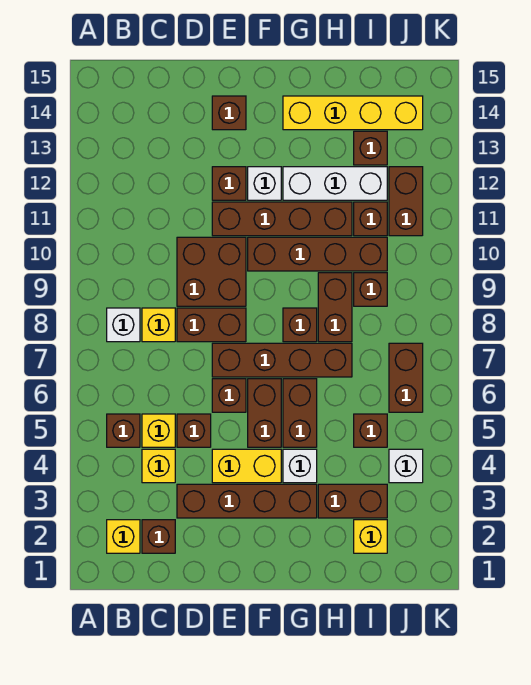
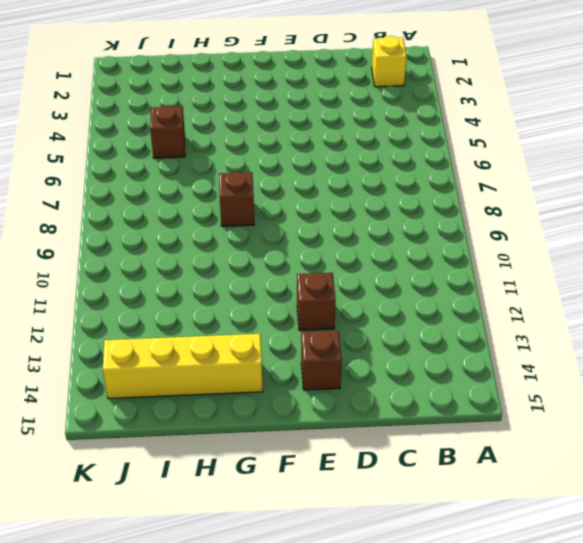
none -> brown 1x1 brick [107,414,140,447]
none -> white 1x1 brick [107,308,140,342]
none -> brown 1x1 brick [142,520,175,553]
none -> yellow 1x1 brick [142,449,175,483]

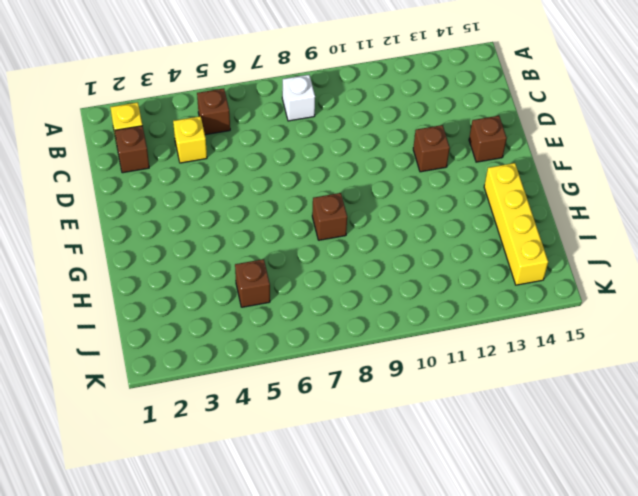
none -> yellow 1x1 brick [142,414,175,447]
none -> yellow 1x1 brick [142,308,175,342]
none -> brown 1x4 brick [177,484,317,518]
none -> brown 1x1 brick [177,414,211,447]

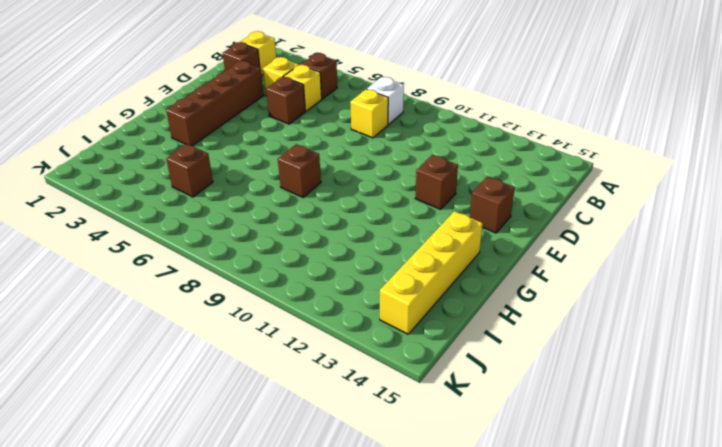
none -> brown 1x2 brick [177,308,246,342]
none -> brown 2x2 brick [177,237,246,306]
none -> yellow 1x2 brick [212,449,281,483]
none -> brown 1x1 brick [212,379,246,412]

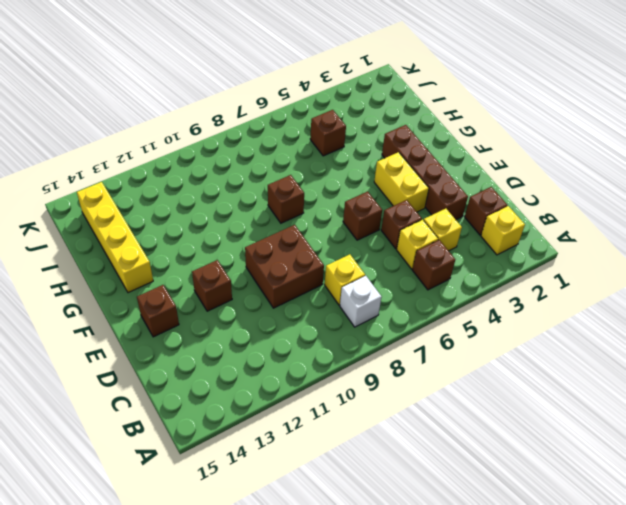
none -> brown 1x2 brick [177,308,246,342]
none -> brown 1x4 brick [212,343,352,377]
none -> brown 1x4 brick [212,202,352,236]
none -> brown 1x2 brick [248,379,281,447]

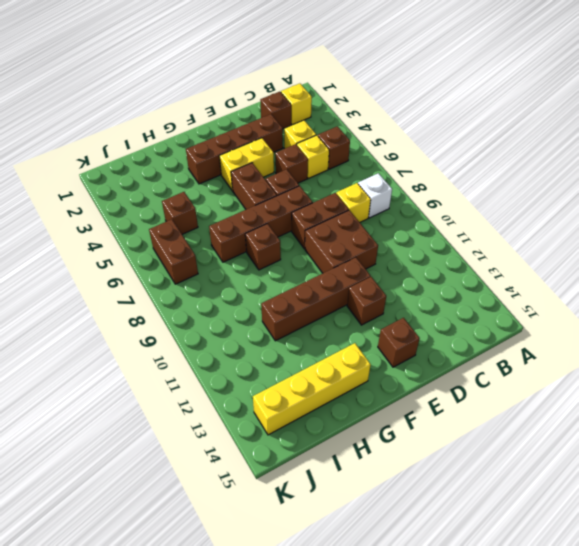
none -> brown 1x4 brick [248,237,387,271]
none -> white 1x1 brick [248,167,281,200]
none -> white 1x1 brick [283,449,317,483]
none -> brown 1x2 brick [283,379,317,447]

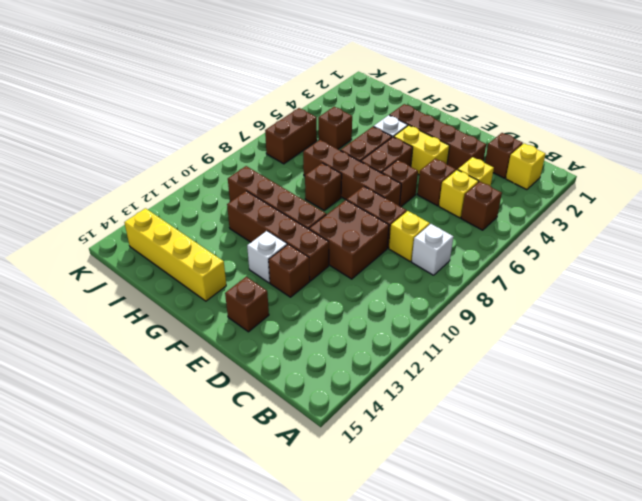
none -> white 1x3 brick [283,167,387,200]
none -> brown 1x2 brick [318,484,387,518]
none -> brown 1x2 brick [318,273,352,342]
none -> yellow 1x1 brick [354,520,387,553]

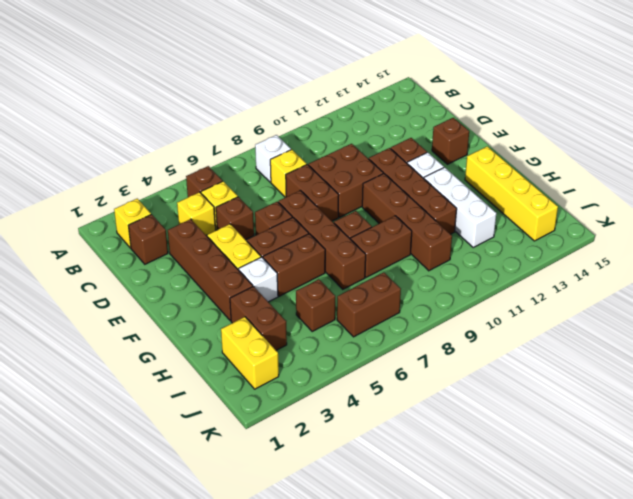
yellow 1x2 brick [221,317,279,389] -> yellow 1x1 brick [354,520,387,553]
none -> brown 1x1 brick [354,273,387,306]
none -> brown 1x1 brick [354,202,387,236]
none -> brown 1x1 brick [354,131,387,165]
none -> white 1x1 brick [389,449,423,483]

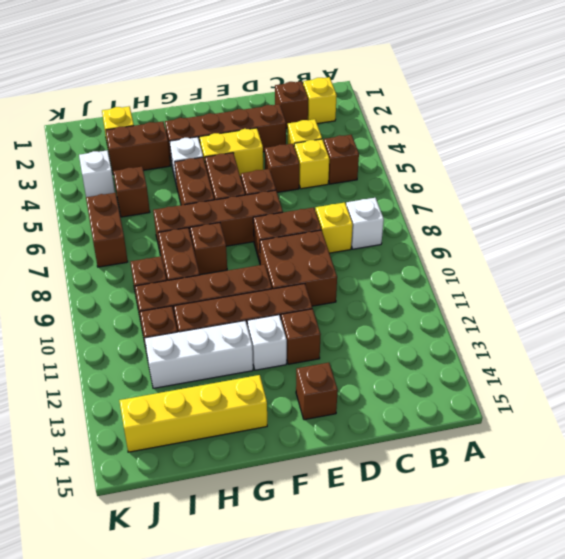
none -> brown 1x1 brick [354,131,387,165]
none -> brown 1x2 brick [389,167,423,236]

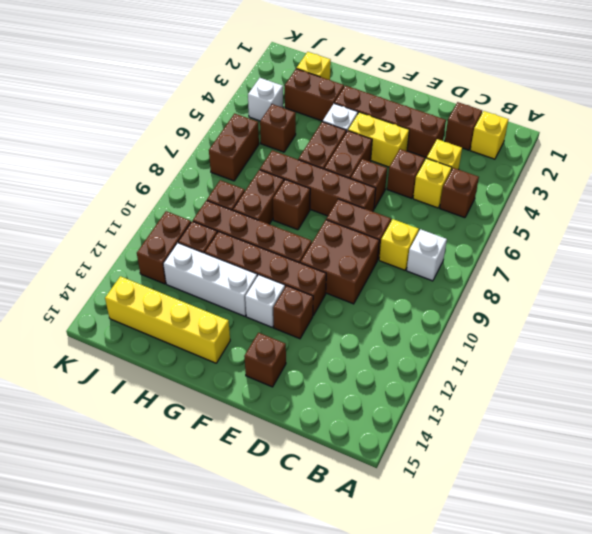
none -> brown 1x1 brick [354,131,387,165]

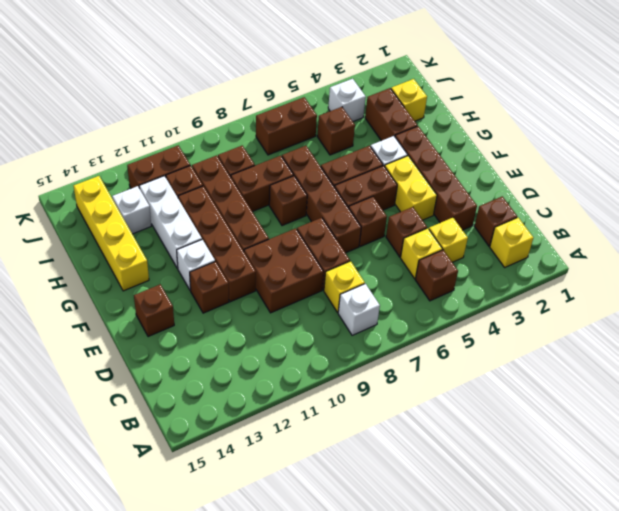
white 1x1 brick [112,186,151,234] -> brown 1x1 brick [354,131,387,165]

